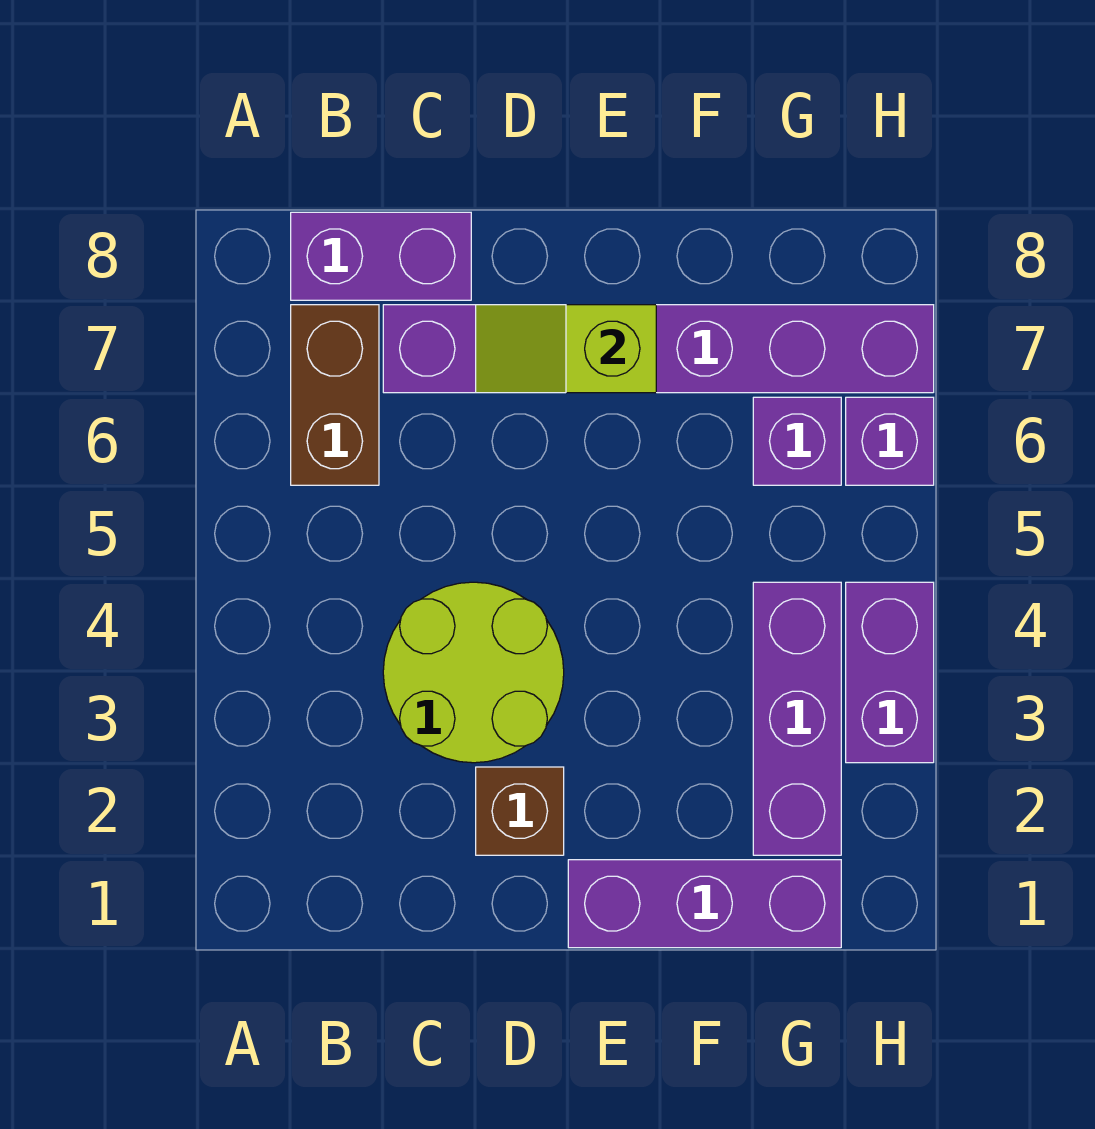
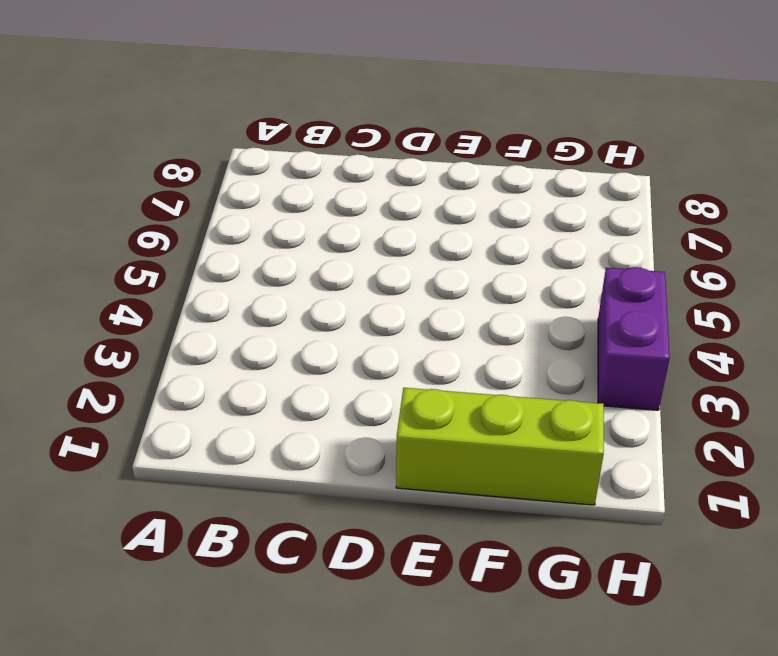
lime 1x3 brick [396,388,604,505] -> purple 1x3 brick [568,860,841,948]
none -> brown 1x2 brick [291,305,379,485]
none -> purple 1x2 brick [291,212,471,300]

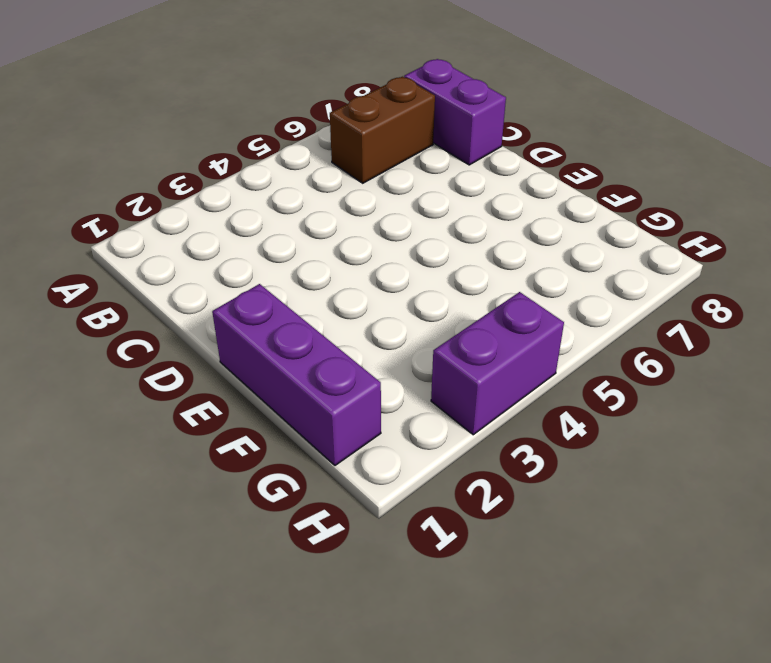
none -> lime 2x2 round brick [383,582,564,763]
none -> purple 1x6 brick [383,305,934,393]

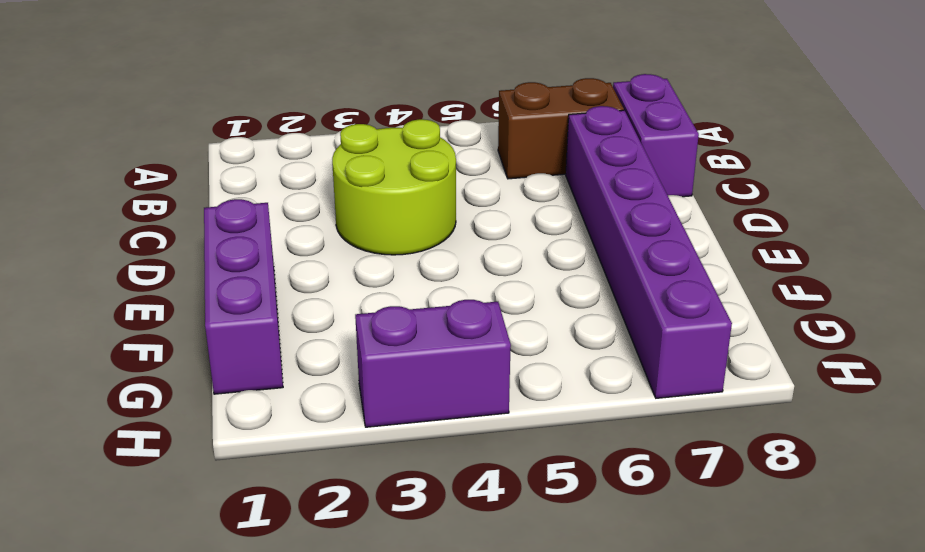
none -> brown 1x1 brick [476,767,564,855]
none -> purple 1x3 brick [753,582,841,855]

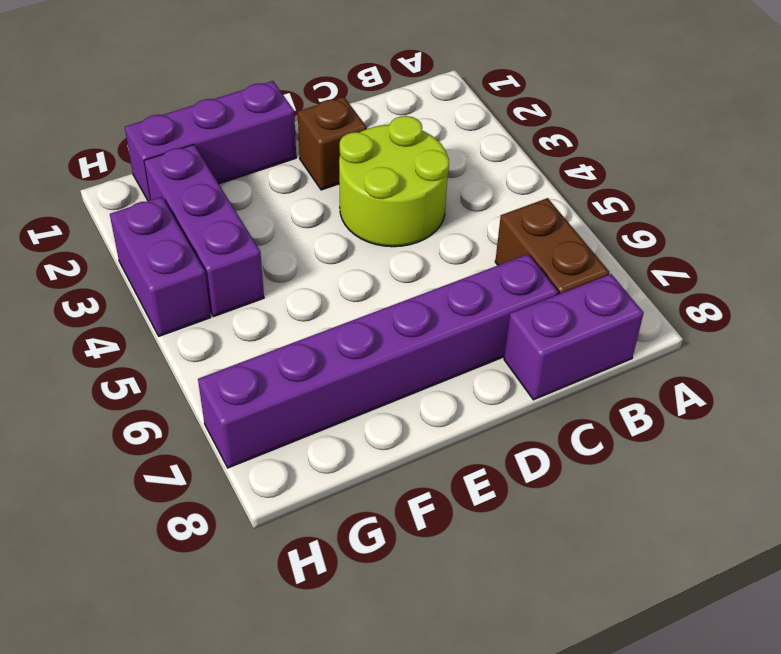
none -> purple 1x1 brick [753,397,841,485]
none -> purple 1x1 brick [846,397,934,485]

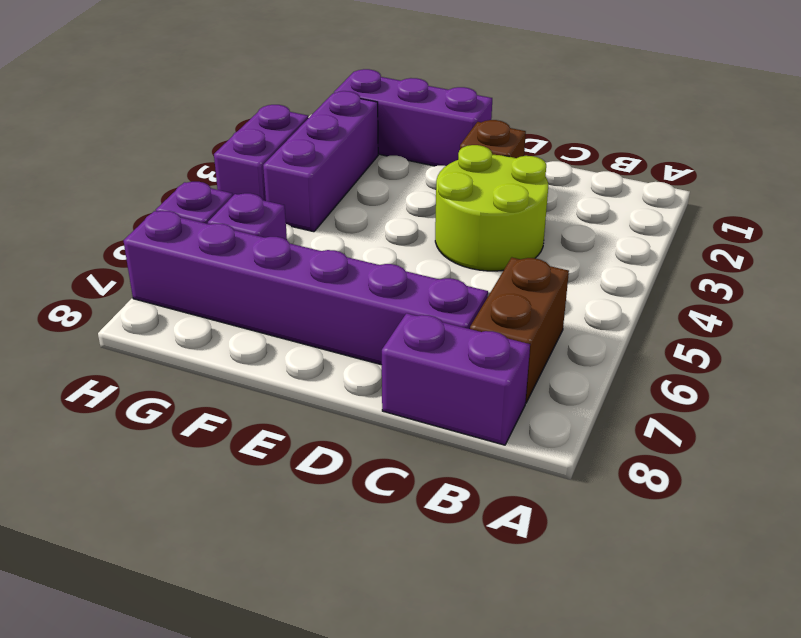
none -> lime 1x2 slope [476,305,656,393]

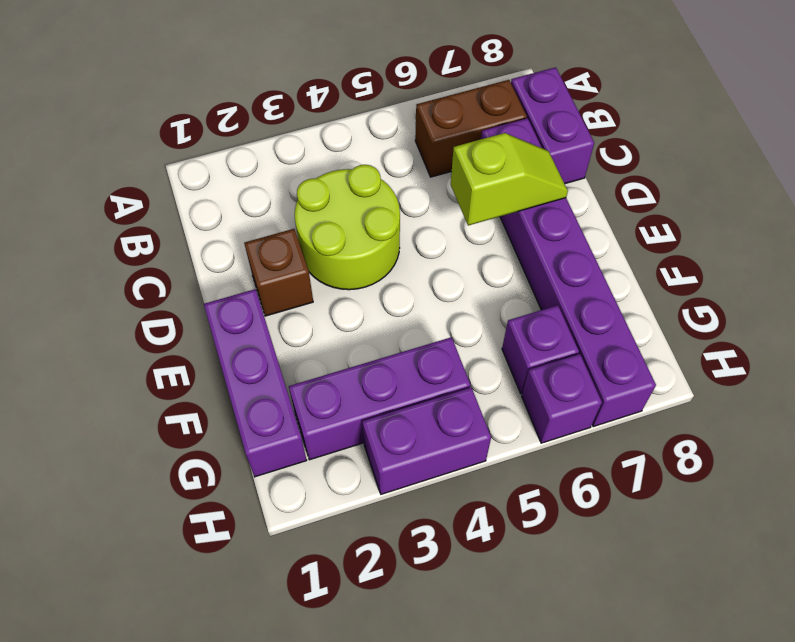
lime 1x2 slope [451,133,568,226] -> lime 1x2 slope turned to [476,305,656,393]

